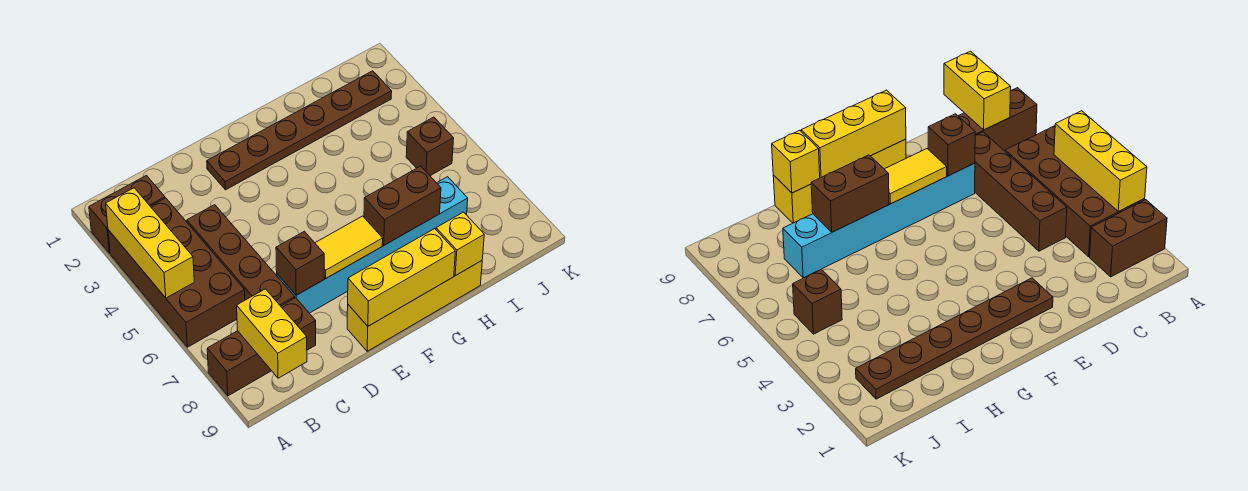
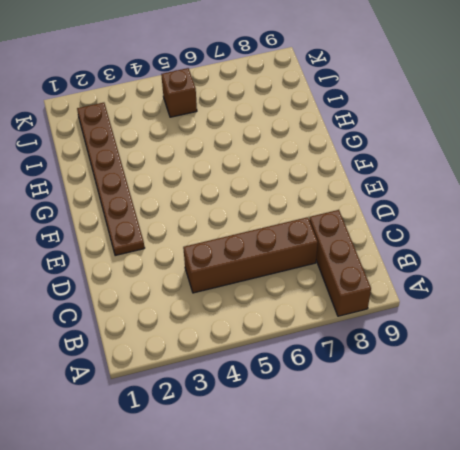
none -> brown 1x2 brick [89,176,165,253]
none -> brown 2x4 brick [108,198,245,347]
none -> cyan 1x6 brick [277,177,468,313]

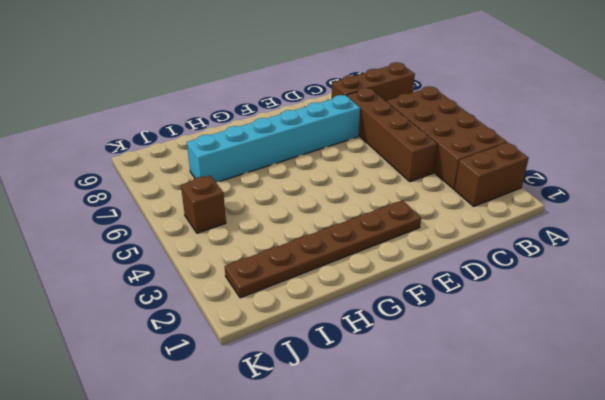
none -> yellow 1x4 brick [347,261,482,351]
none -> yellow 1x3 brick [106,188,194,298]
none -> yellow 1x2 brick [237,289,307,378]

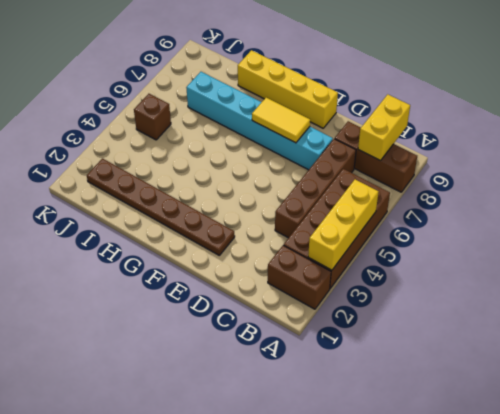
none -> brown 1x1 brick [276,231,324,295]
none -> yellow 1x3 brick [348,229,455,326]
none -> brown 1x2 brick [364,166,441,245]

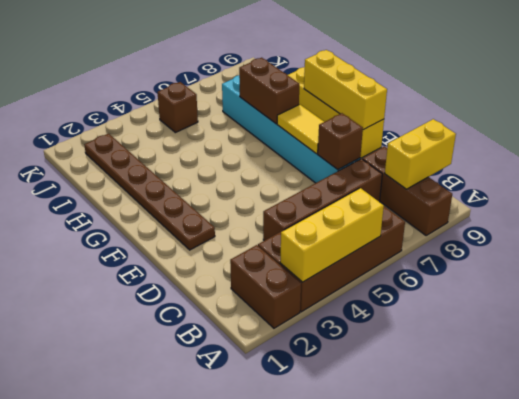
none -> yellow 1x1 brick [436,212,484,276]

